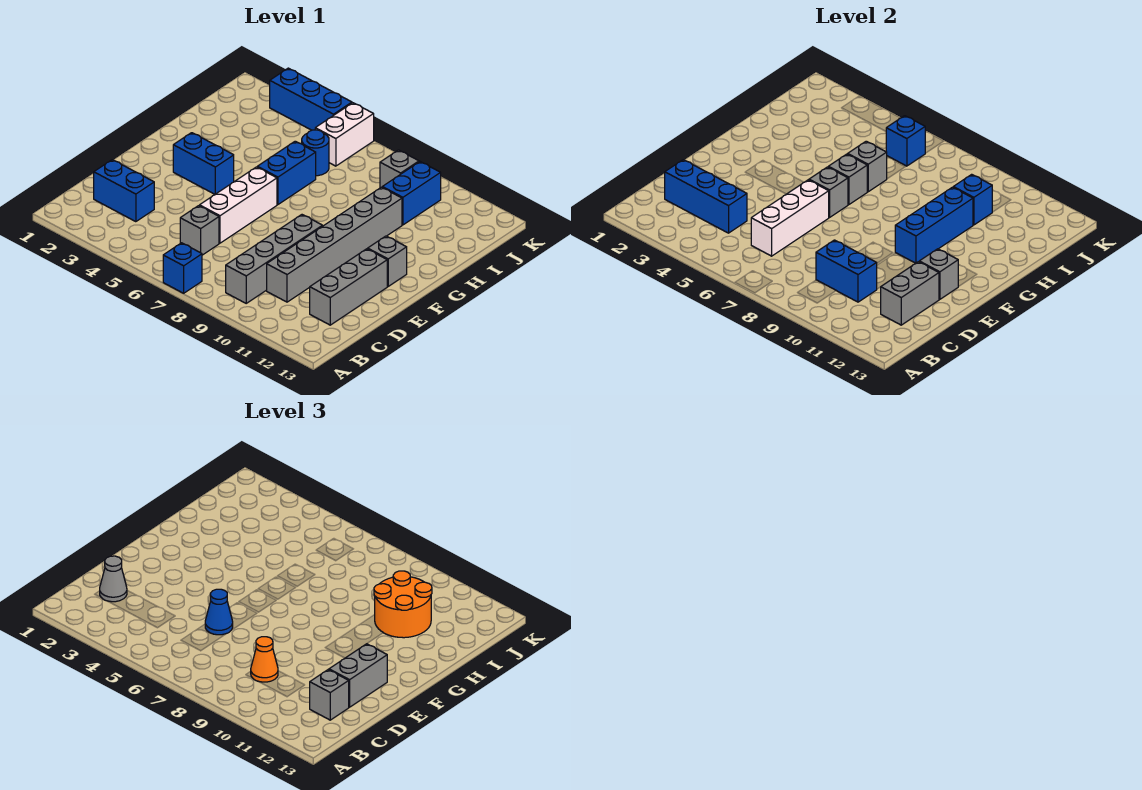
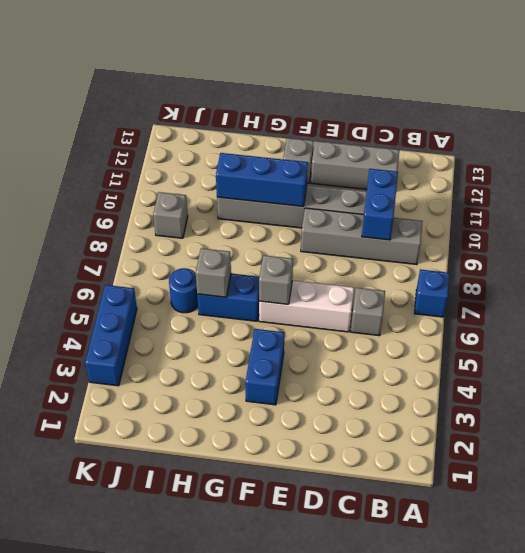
none -> blue 1x2 brick [94,160,154,222]
none -> blue 1x2 brick [382,162,441,225]
none -> white 1x2 brick [315,103,374,166]
none -> blue 1x3 brick [665,160,747,233]

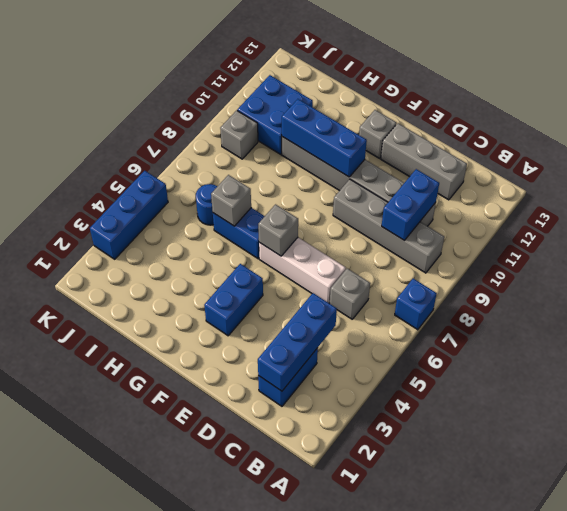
blue 2x2 brick [237,75,313,154] -> blue 1x2 brick [382,162,441,225]
none -> white 1x2 brick [315,103,374,166]
none -> white 1x3 brick [751,180,829,256]
none -> grey 1x2 brick [881,262,939,325]
none -> grey 1x1 brick [919,249,958,299]

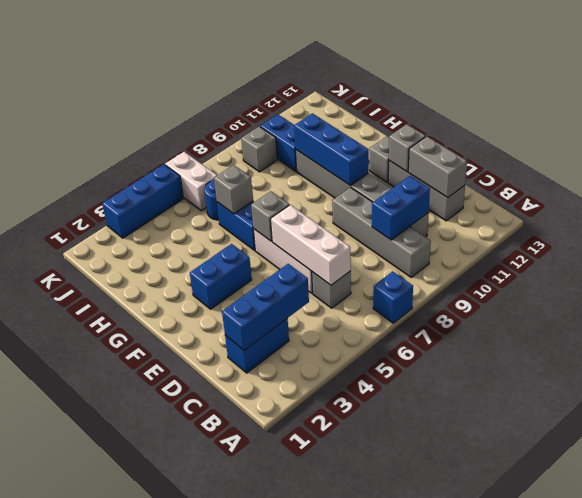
none -> grey 1x1 brick [829,154,867,205]
none -> blue 1x1 brick [953,174,992,225]
none -> blue 1x1 brick [886,116,925,166]
none -> grey 1x1 cone [100,556,127,602]

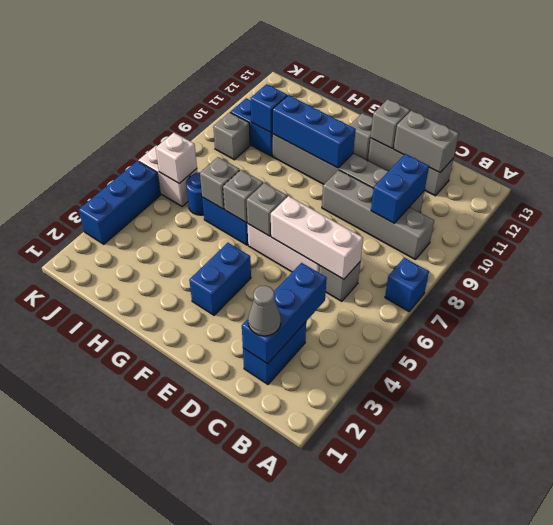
white 1x1 brick [156,133,197,184] -> blue 1x1 brick [886,116,925,166]
none -> orange 1x1 cone [251,637,278,682]
none -> grey 1x1 brick [310,670,349,720]
none -> blue 1x1 cone [205,589,233,635]
none -> grey 1x2 brick [329,644,387,707]

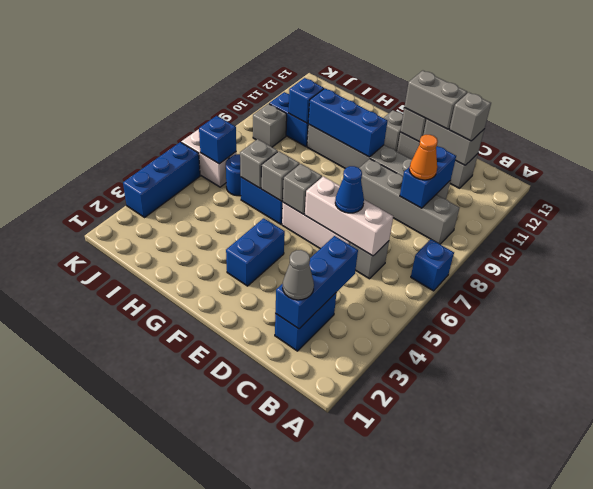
none -> orange 2x2 round brick [374,571,432,638]

